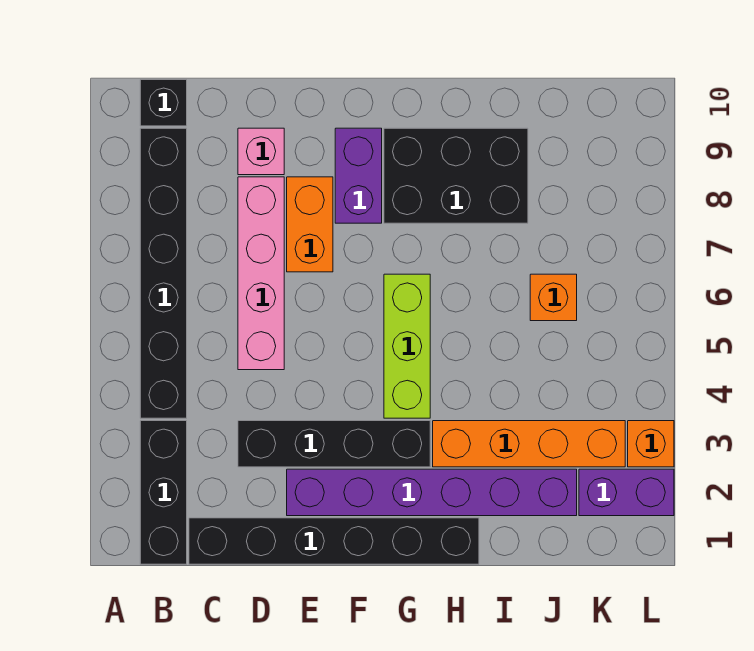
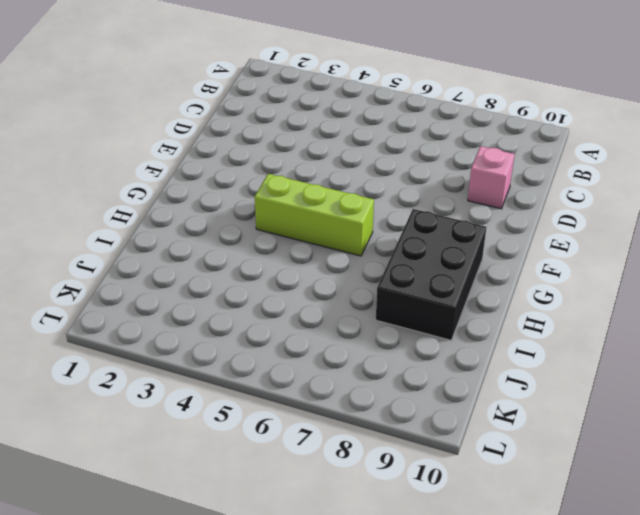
none -> black 1x3 brick [140,421,187,564]
none -> black 1x6 brick [140,128,187,418]
none -> black 1x1 brick [140,80,187,126]

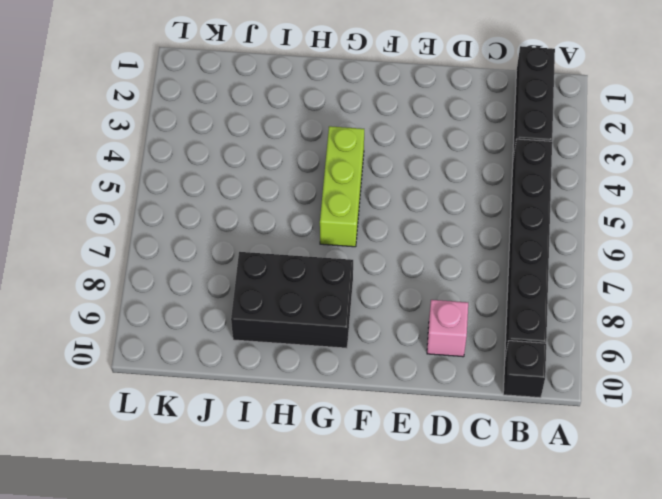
none -> black 1x6 brick [189,518,479,564]
none -> black 1x4 brick [238,421,430,467]
none -> pink 1x4 brick [238,177,284,370]

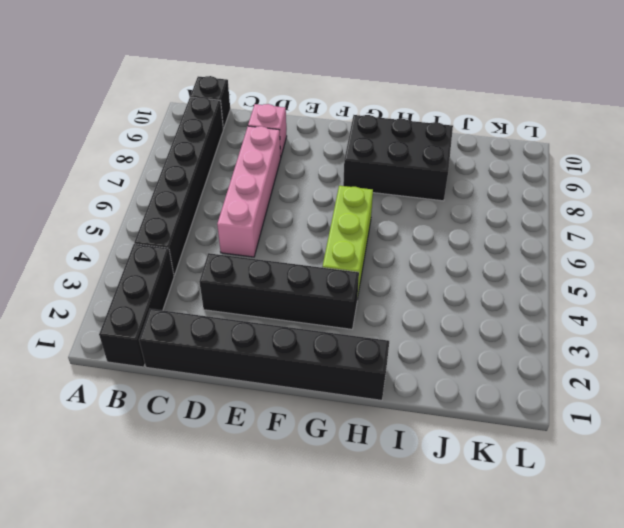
none -> purple 1x6 brick [287,469,577,516]
none -> orange 1x2 brick [287,177,333,272]
none -> purple 1x2 brick [335,128,382,223]

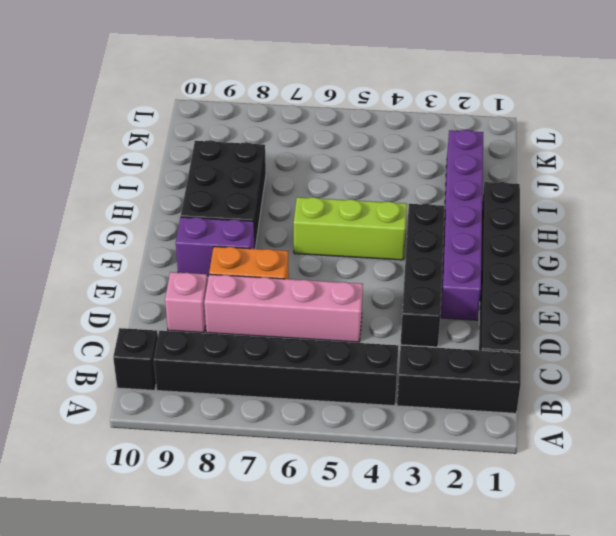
none -> orange 1x4 brick [433,421,625,467]
none -> orange 1x1 brick [530,274,577,321]
none -> purple 1x2 brick [579,469,674,516]

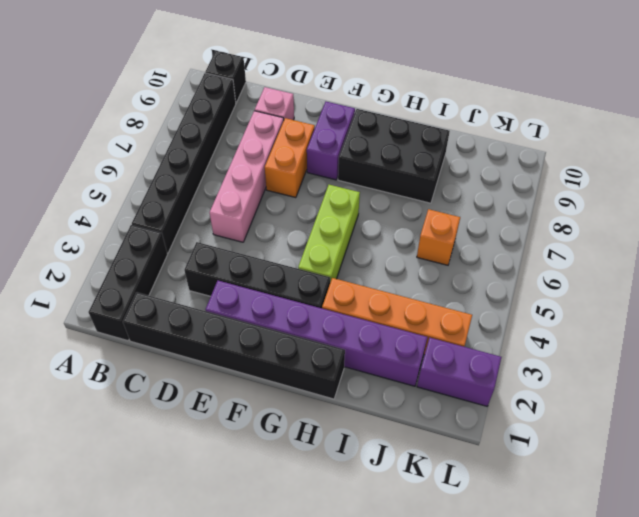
none -> orange 1x1 brick [628,421,674,467]

